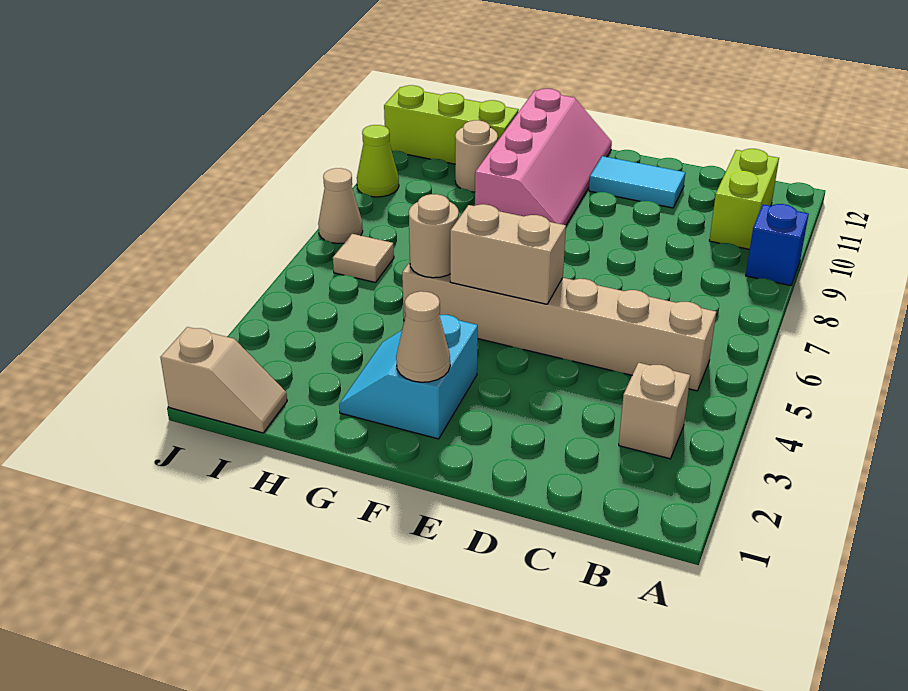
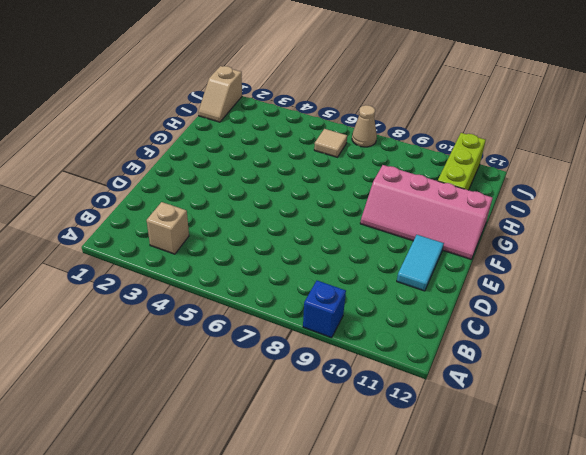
none -> tan 1x6 brick [402,262,716,391]
none -> lime 1x2 brick [709,149,779,249]
none -> cyan 2x2 slope [339,315,478,439]

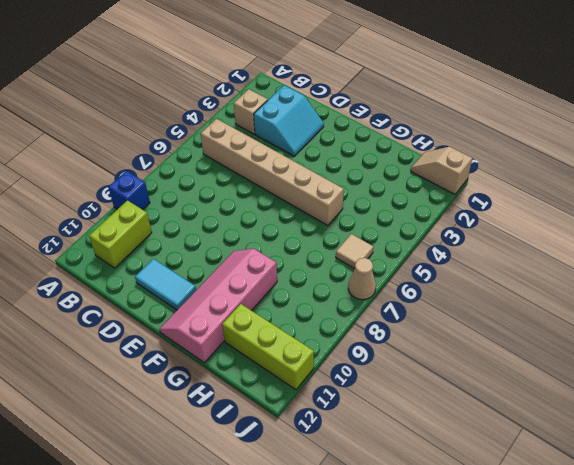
cyan 2x2 slope [254,85,324,156] -> cyan 2x2 slope moved to [339,315,478,439]
none -> tan 1x1 round brick [455,120,498,192]
none -> lime 1x1 cone [357,125,399,197]
none -> tan 1x2 brick [450,204,566,304]

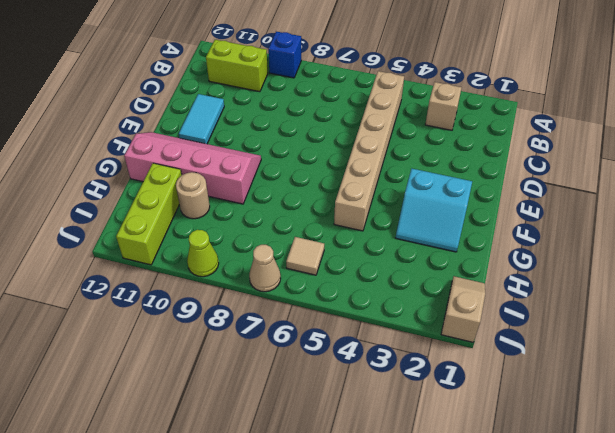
none -> tan 1x2 brick [450,204,566,304]
none -> tan 1x1 cone [396,291,450,382]
none -> tan 1x1 round brick [409,194,459,278]

